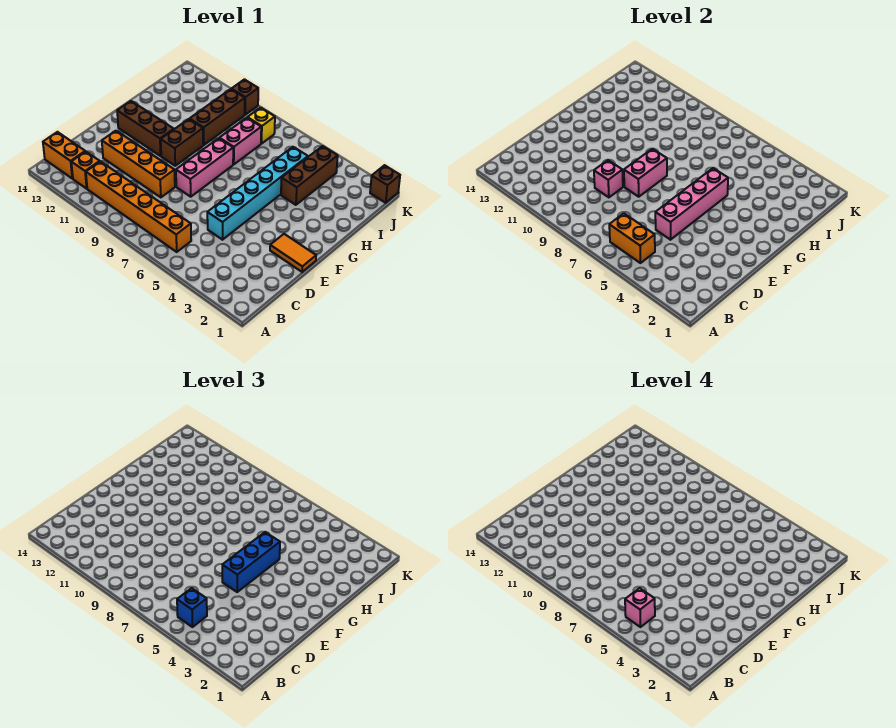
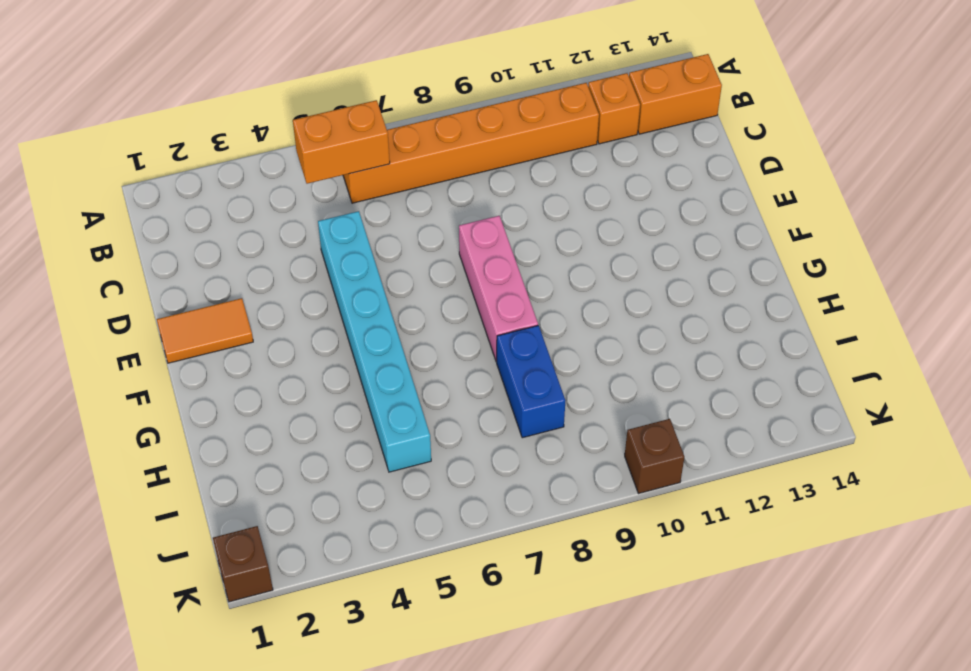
blue 1x2 brick [497,326,565,438] -> pink 1x2 brick [219,118,261,164]
none -> orange 1x4 brick [102,131,175,197]
none -> brown 1x2 brick [161,119,203,166]
none -> brown 1x3 brick [117,101,174,156]

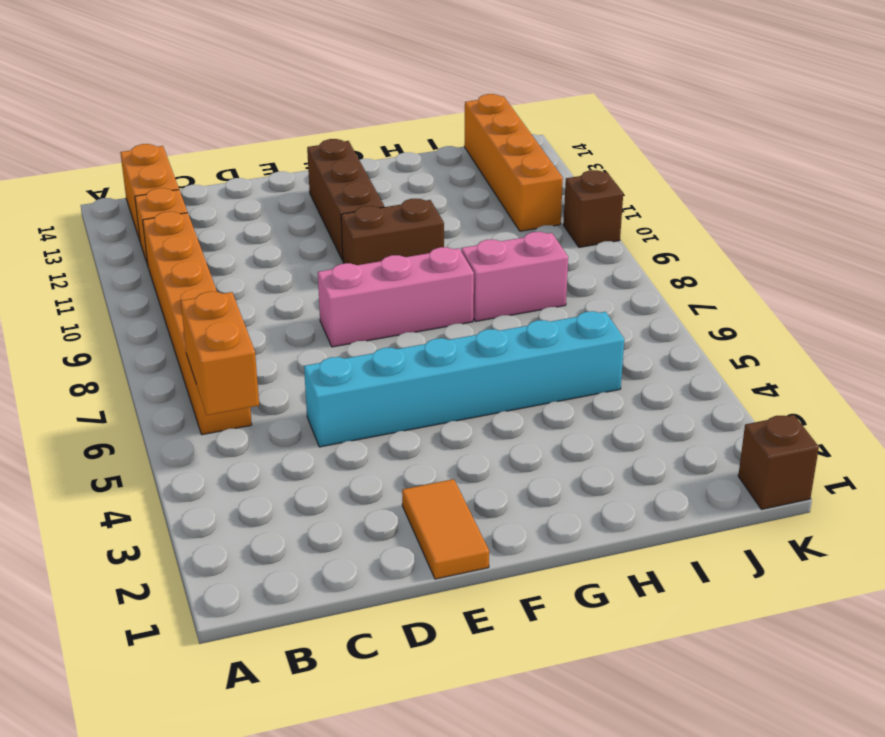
orange 1x4 brick [464,94,563,231] -> orange 1x4 brick moved to [102,131,175,197]
none -> brown 1x3 brick [281,146,338,205]
none -> brown 1x3 brick [190,89,245,145]
none -> yellow 1x1 brick [247,108,275,144]

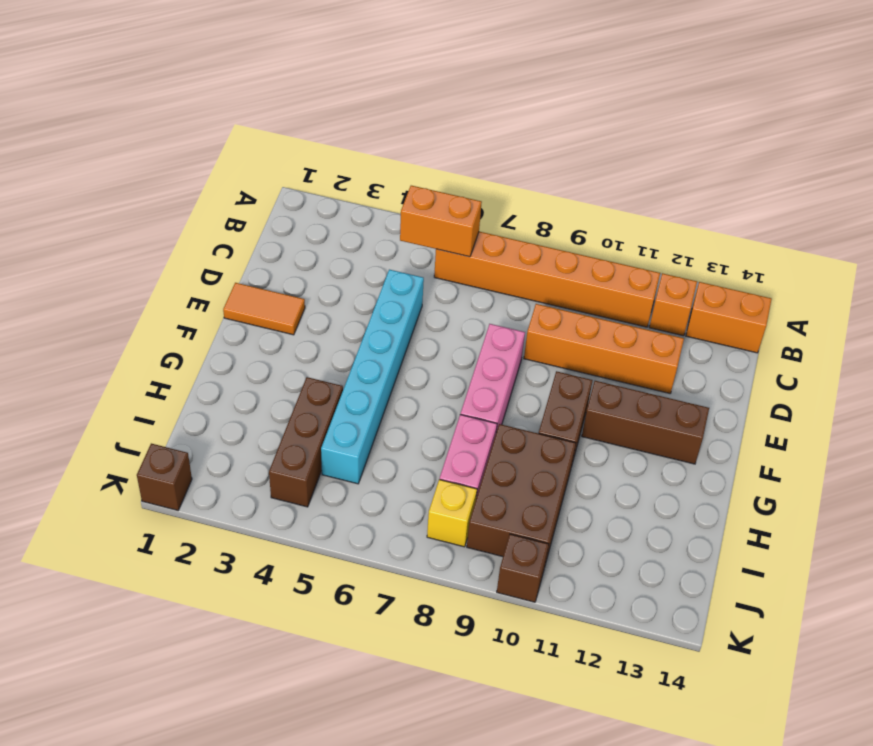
brown 2x3 brick [467,424,576,564] -> brown 1x3 brick [190,89,245,145]
none -> pink 1x4 brick [655,168,728,240]
none -> pink 1x1 brick [594,160,623,197]
none -> pink 1x2 brick [624,149,667,197]

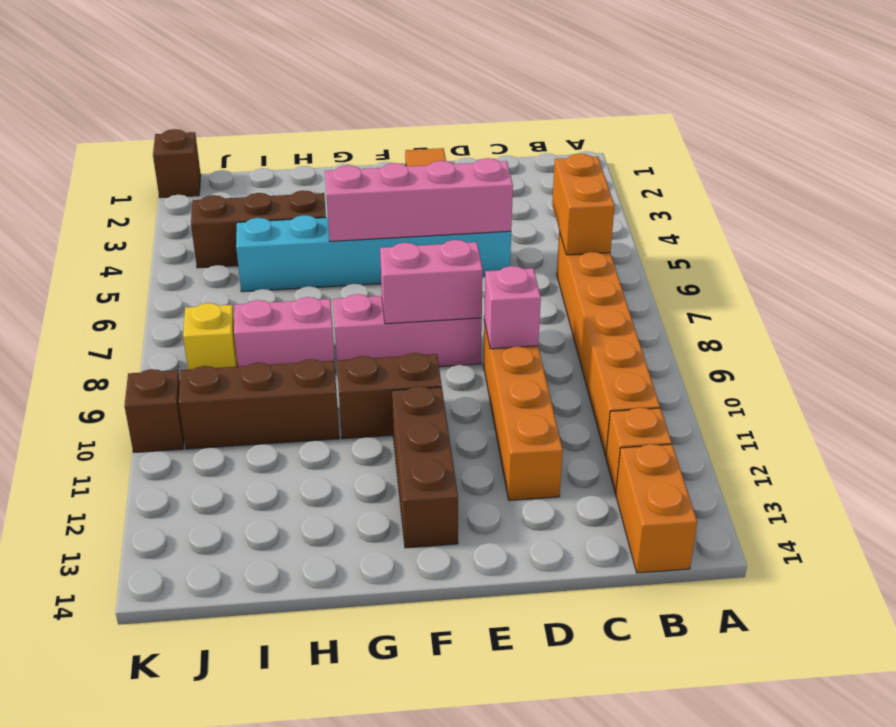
none -> blue 1x1 brick [177,588,207,627]
none -> blue 1x3 brick [222,532,280,592]
none -> pink 1x1 brick [625,588,655,627]

